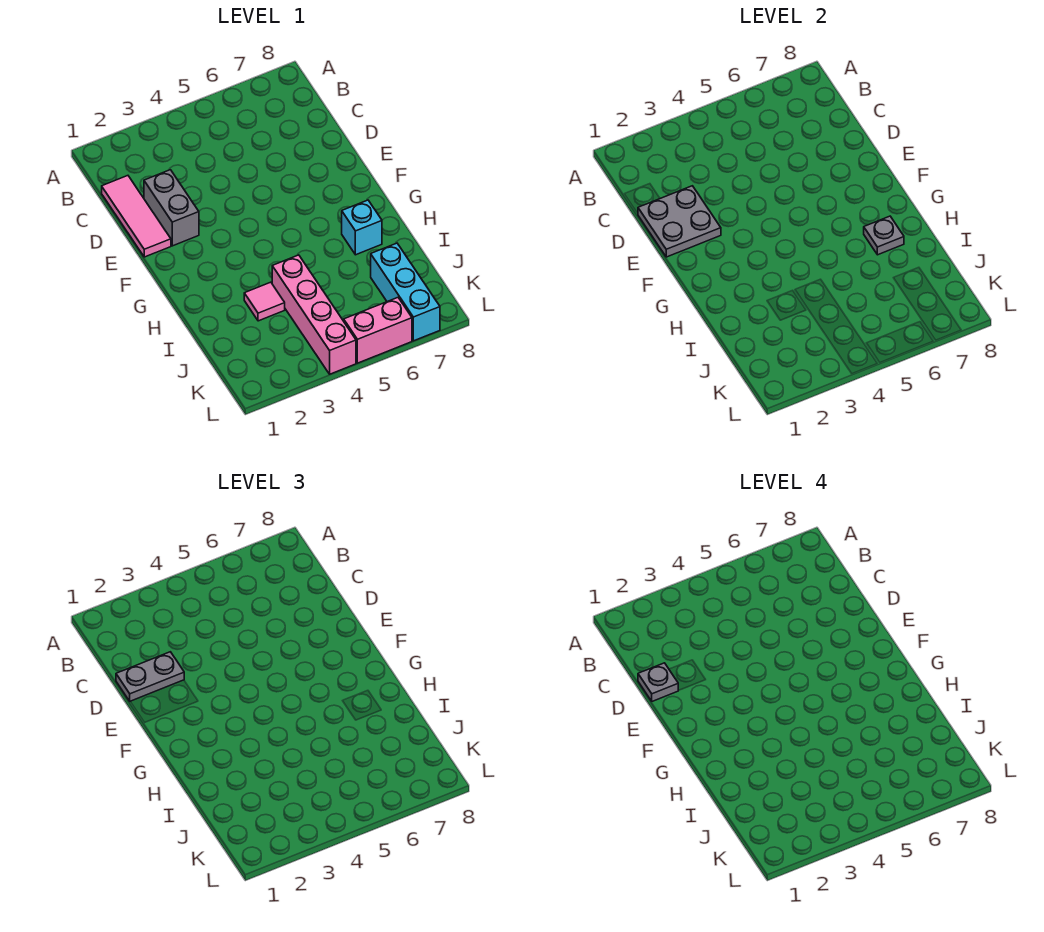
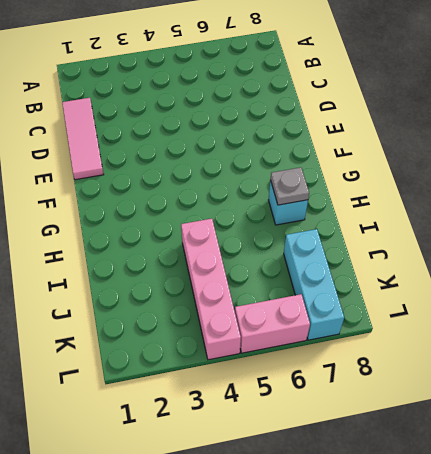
none -> grey 1x2 brick [144,170,199,246]
none -> pink 1x1 tile [244,282,285,321]

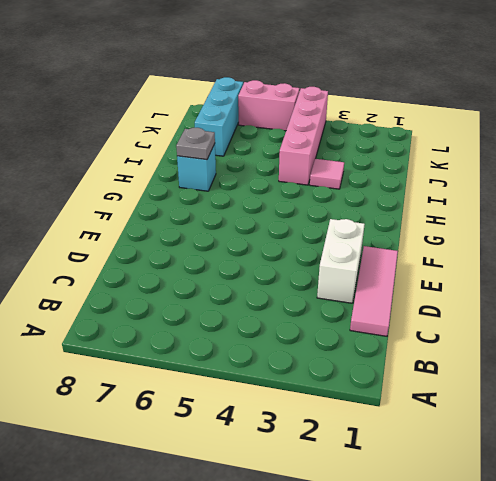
white 1x2 brick [317,219,365,303] -> grey 1x2 brick [144,170,199,246]
none -> grey 2x2 plate [638,186,721,257]
none -> grey 1x2 plate [116,652,184,701]

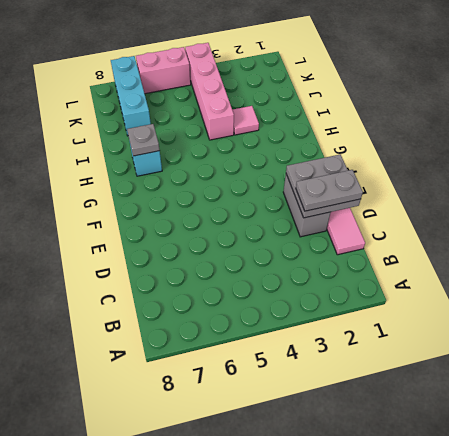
none -> grey 1x1 plate [638,663,678,701]

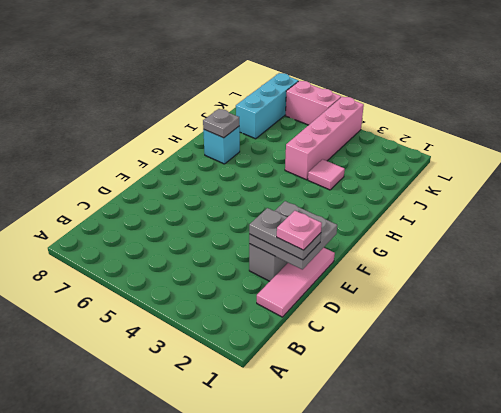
pink 1x1 plate [277,211,322,250] -> grey 1x1 plate [638,663,678,701]

